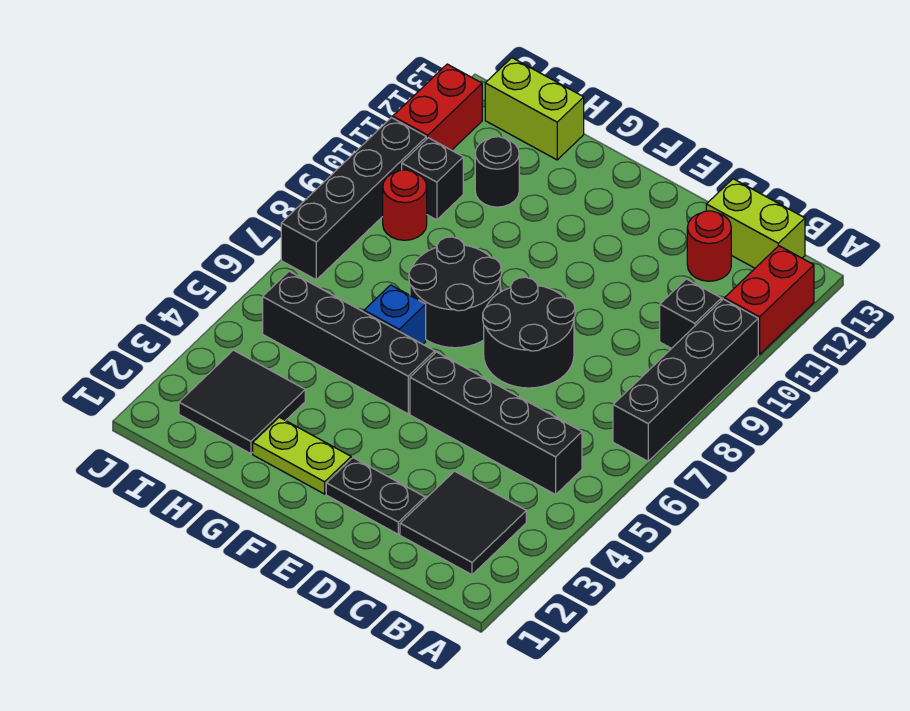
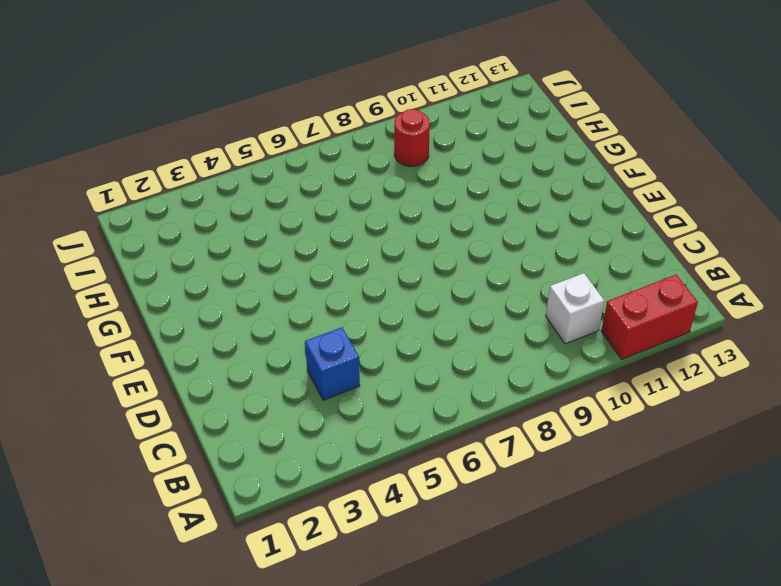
white 1x1 brick [546,273,604,344] -> black 1x1 brick [660,279,721,349]
blue 1x1 brick [305,327,360,400] -> blue 1x1 brick moved to [364,285,426,344]
none -> black 1x4 brick [613,299,758,461]
none -> black 2x2 tile [400,471,526,575]
none -> black 1x4 brick [410,352,582,495]

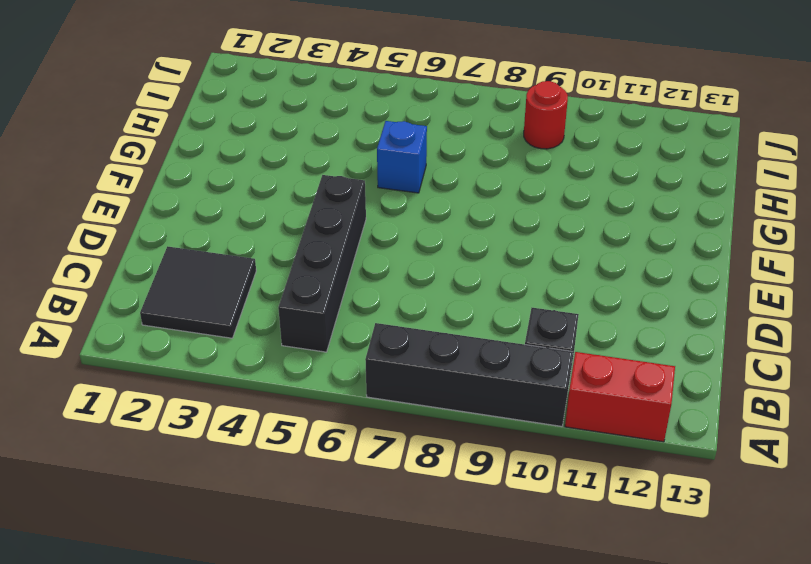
none -> lime 1x2 brick [706,179,805,268]
none -> red 1x1 round brick [687,211,731,281]
none -> black 1x2 plate [326,458,425,534]

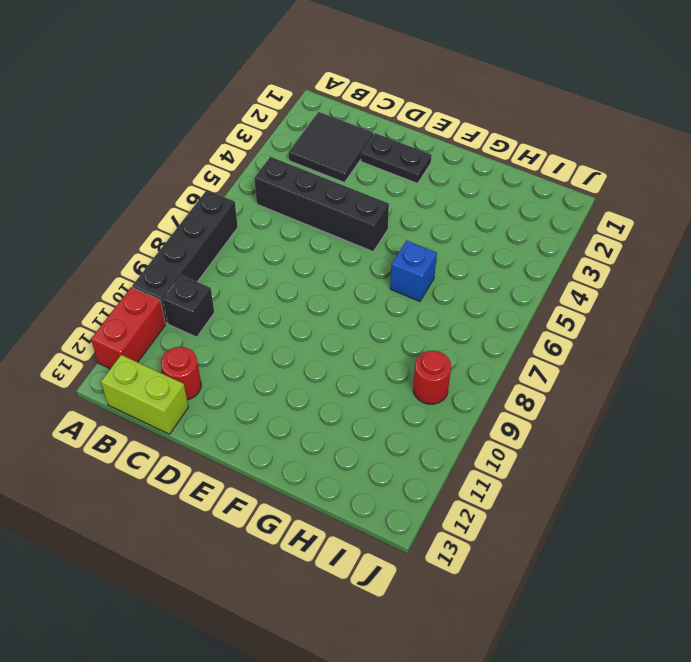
none -> black 2x2 round brick [483,277,575,388]
none -> lime 1x2 plate [253,417,351,494]
none -> black 1x4 brick [263,271,435,414]

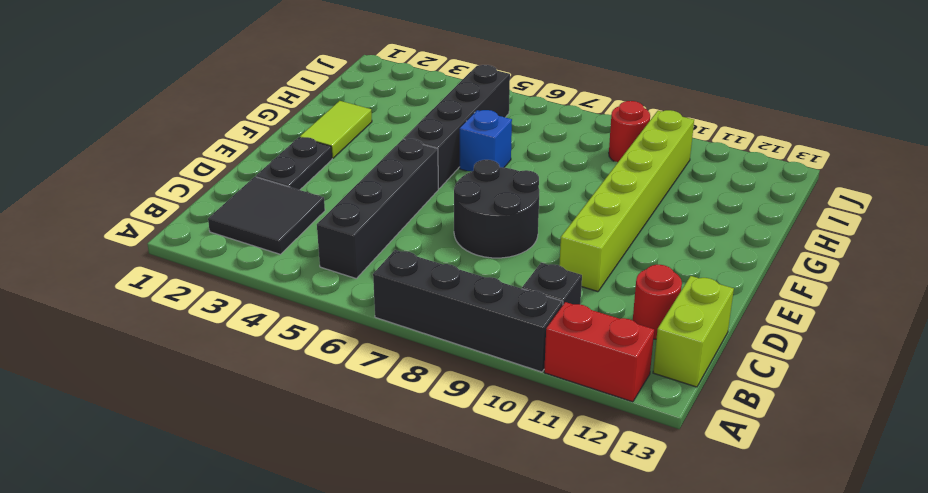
lime 1x6 brick [559,110,694,292] -> black 1x1 brick [402,138,463,220]
lime 1x2 tile [300,101,372,158] -> lime 1x2 plate [253,417,351,494]
none -> black 2x2 round brick [409,237,501,348]
none -> black 2x2 tile [179,350,305,454]
none -> black 1x1 round brick [475,137,519,207]

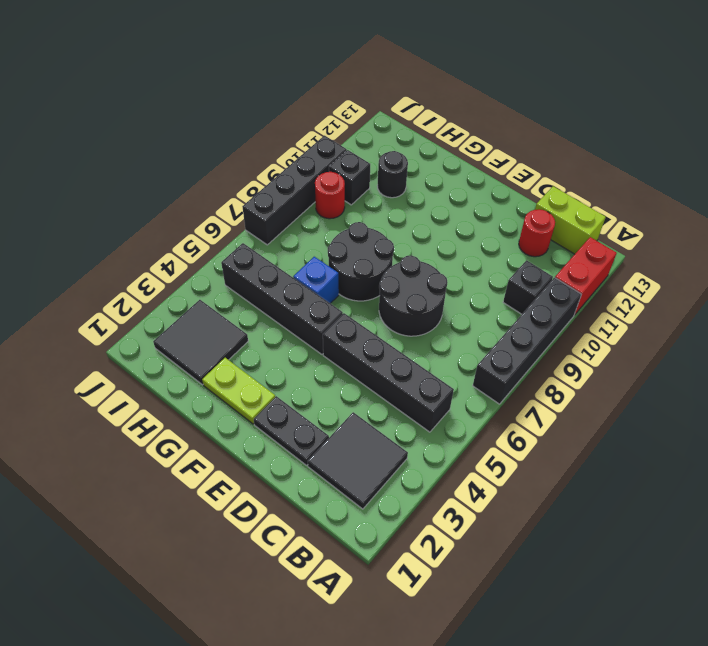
none -> lime 1x2 brick [485,58,584,160]
none -> red 1x2 brick [393,64,482,150]

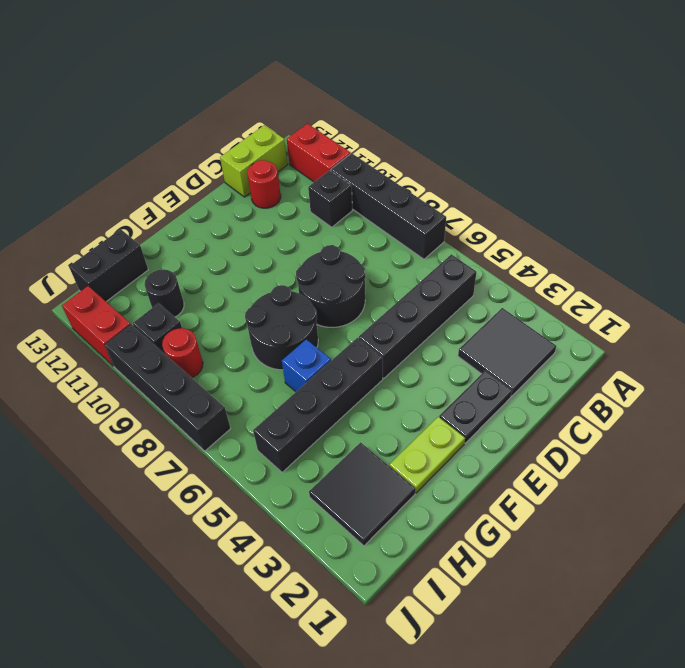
black 1x2 brick [69,229,148,302] -> lime 1x2 brick [485,58,584,160]

